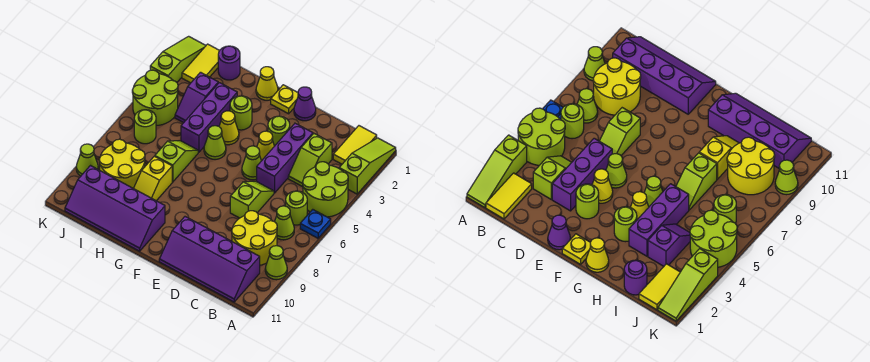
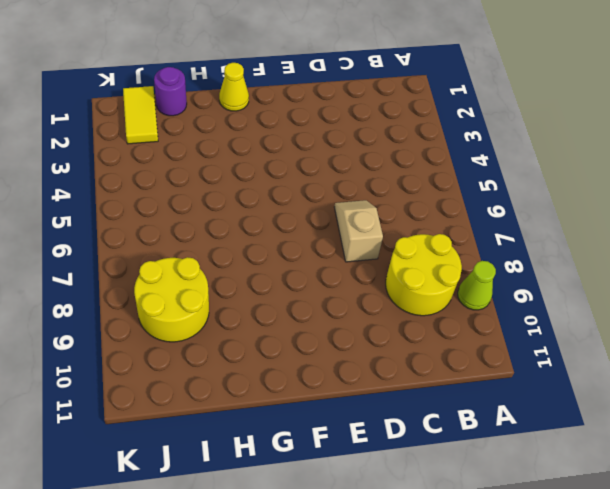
tan 1x2 slope [334,200,383,262] -> lime 1x2 slope [230,181,274,218]
none -> lime 1x3 slope [339,138,396,194]
none -> lime 2x2 round brick [303,162,348,217]
none -> blue 1x1 plate [300,209,331,238]
none -> yellow 1x2 tile [333,126,377,164]

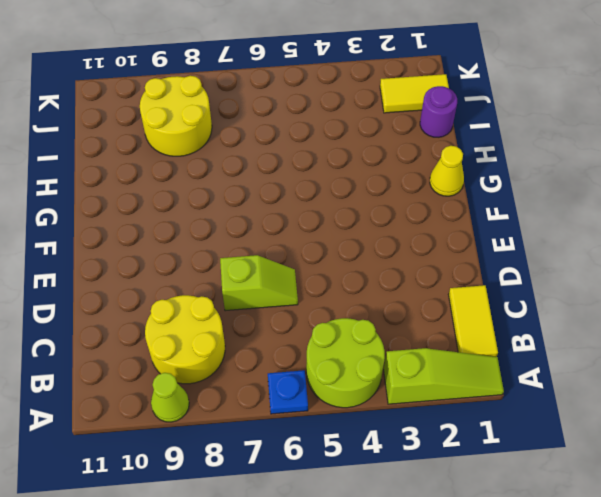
yellow 1x2 tile [449,285,498,357] -> yellow 1x2 tile turned to [333,126,377,164]
none -> lime 1x1 round brick [286,191,307,225]
none -> lime 1x1 cone [275,206,294,240]
none -> purple 2x4 slope [159,217,260,302]
none -> lime 1x2 slope [288,134,332,187]

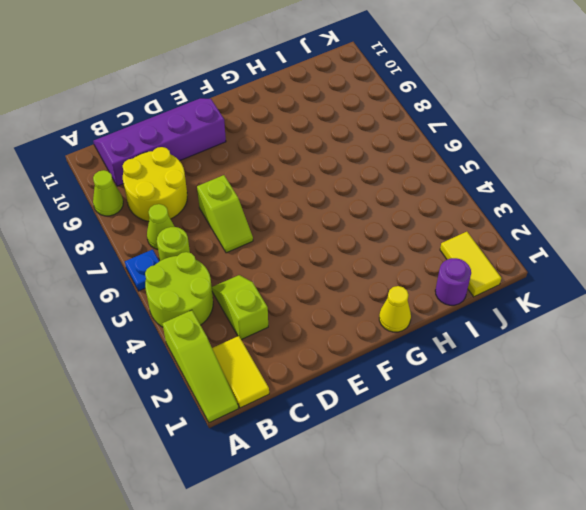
none -> purple 1x3 brick [257,123,313,193]
none -> purple 1x1 cone [294,87,316,121]
none -> lime 1x1 round brick [268,116,290,146]
none -> yellow 1x1 cone [257,131,274,161]

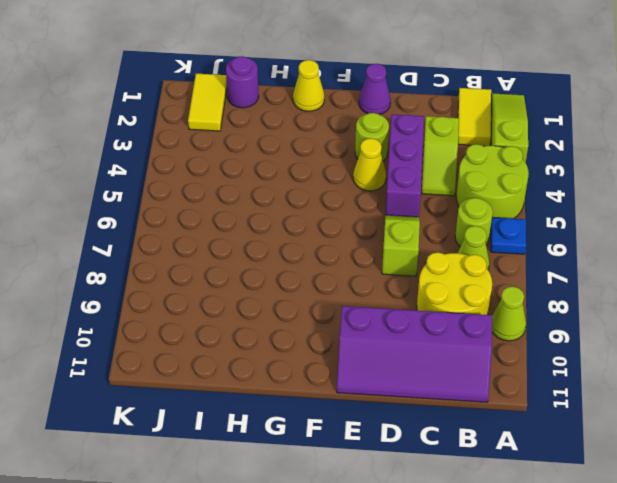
none -> lime 1x1 cone [242,146,261,180]
none -> yellow 1x1 plate [271,85,298,114]
none -> lime 1x1 round brick [230,96,252,130]
none -> yellow 1x1 cone [219,111,239,145]

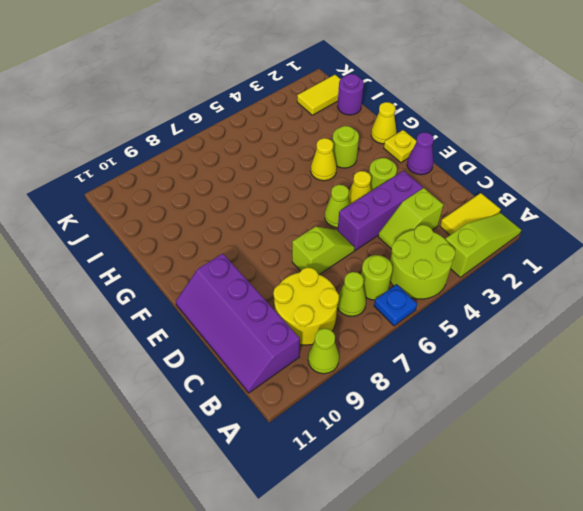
none -> lime 1x1 cone [204,126,226,159]
none -> purple 2x4 slope [65,166,165,251]
none -> purple 1x3 brick [181,83,237,152]
none -> lime 1x2 slope [155,141,198,182]

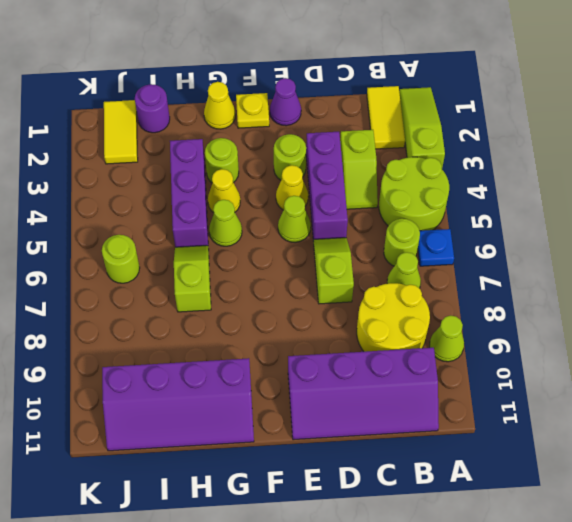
none -> yellow 1x2 slope [134,156,172,201]
none -> purple 1x2 slope [175,72,218,123]
none -> yellow 2x2 round brick [99,139,145,188]
none -> lime 2x2 round brick [132,70,178,125]

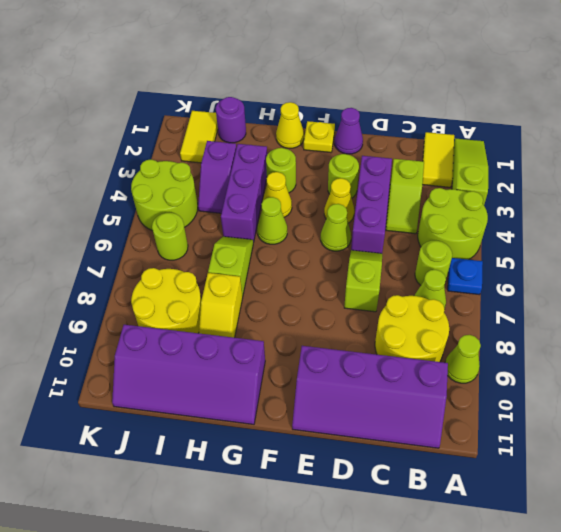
none -> lime 1x3 slope [150,36,206,82]
none -> lime 1x1 cone [76,144,98,176]

